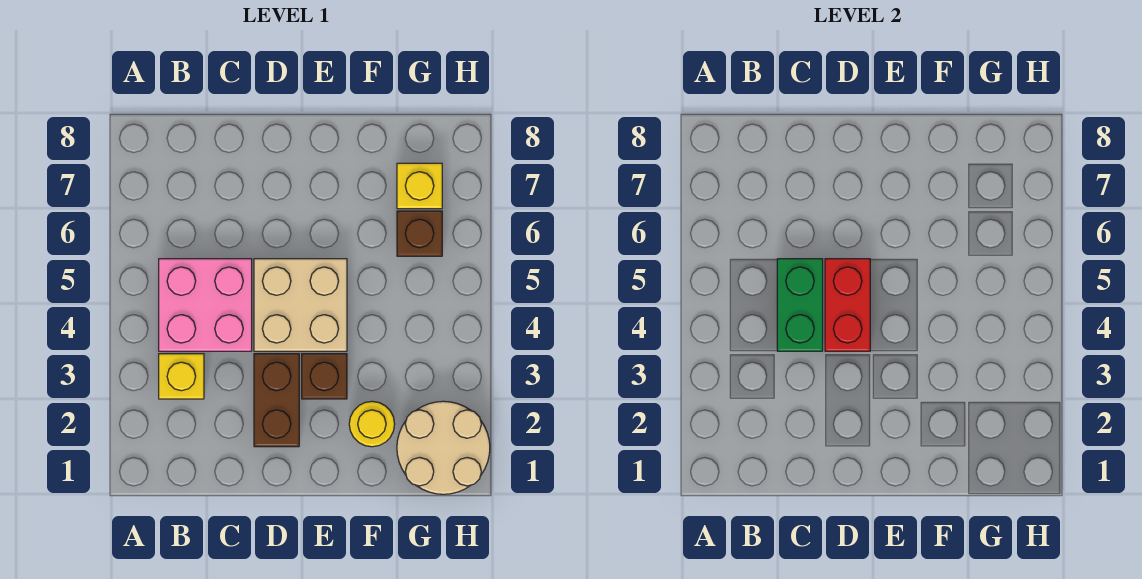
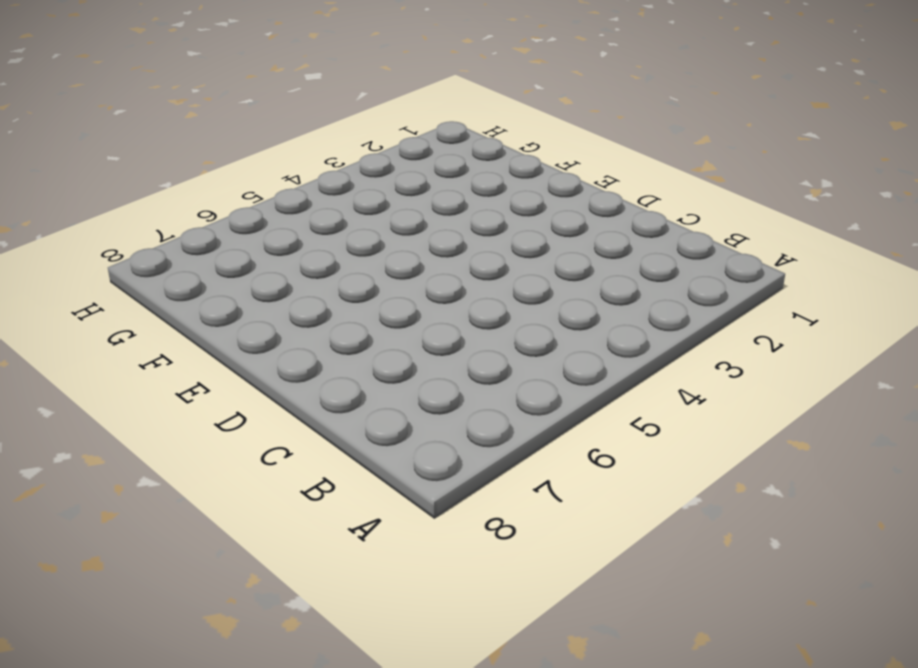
none -> yellow 1x1 brick [159,354,204,399]
none -> pink 2x2 brick [159,259,252,351]

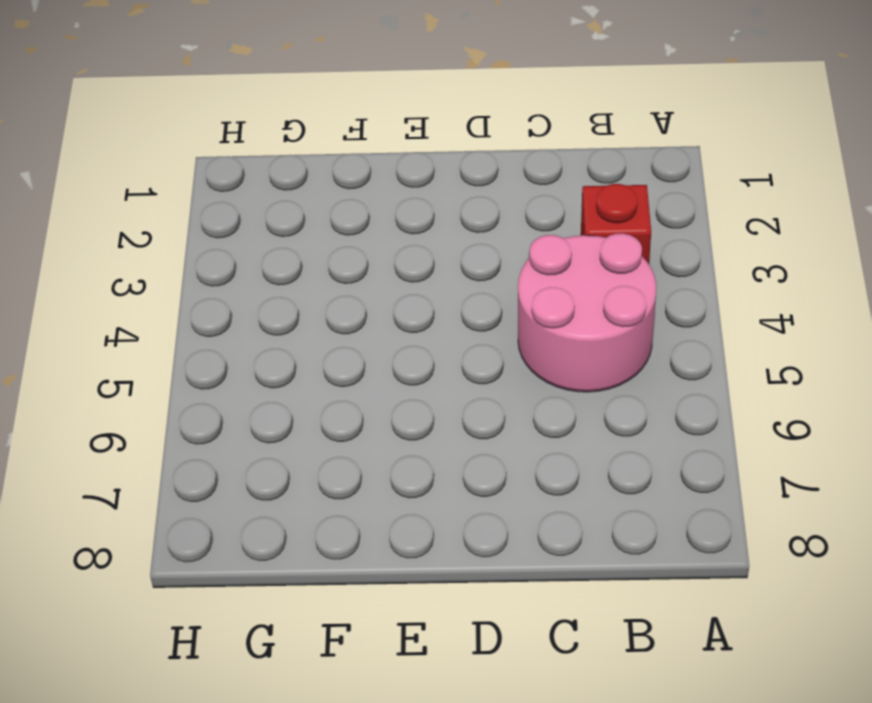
red 1x1 brick [581,184,651,264] -> yellow 1x1 brick [159,354,204,399]
pink 2x2 round brick [518,233,656,392] -> pink 2x2 brick [159,259,252,351]
none -> brown 1x2 brick [254,354,299,447]
none -> tan 2x2 brick [254,259,347,351]

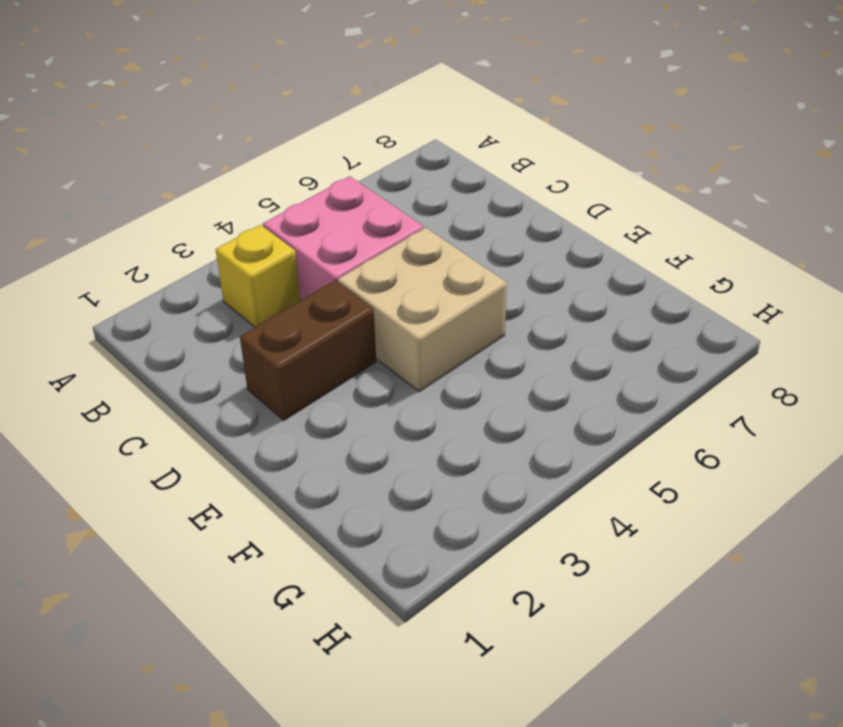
none -> brown 1x1 brick [302,354,347,399]
none -> yellow 1x1 round brick [349,401,395,447]

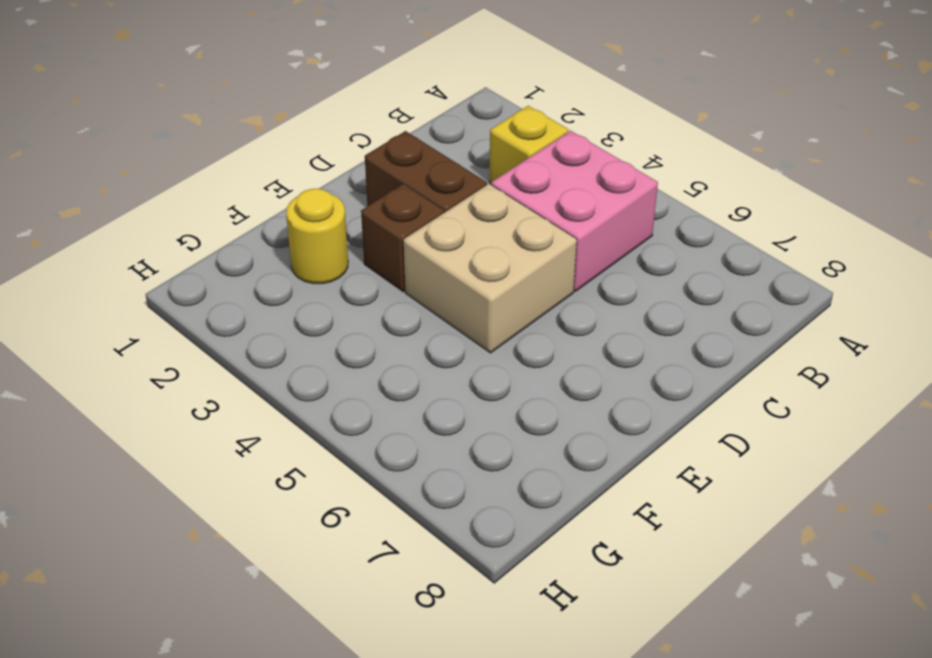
none -> tan 2x2 round brick [397,401,490,494]
none -> brown 1x1 brick [397,211,442,256]

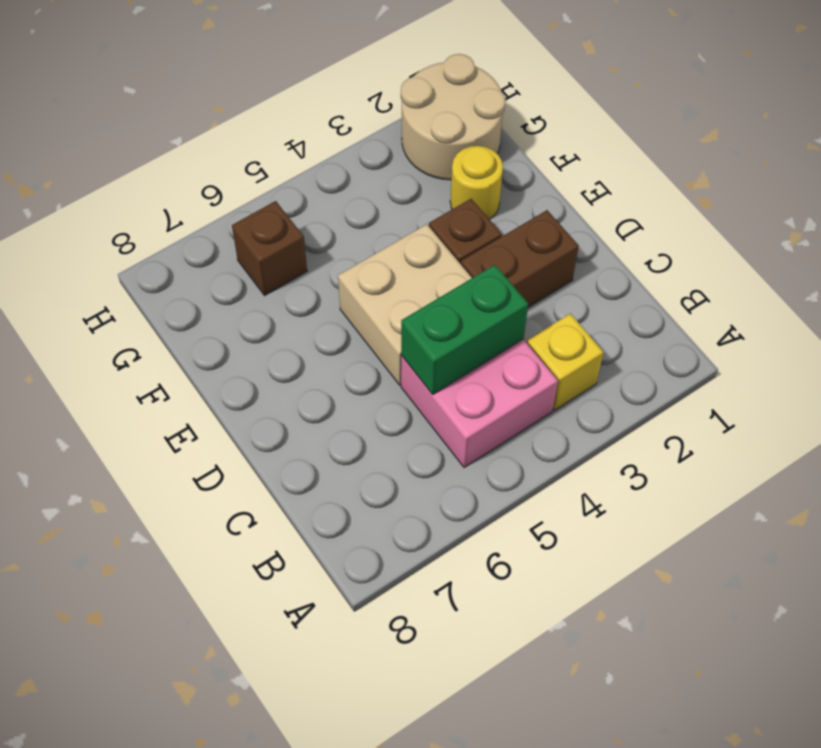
none -> yellow 1x1 brick [397,163,442,209]
none -> red 1x2 brick [825,259,870,351]

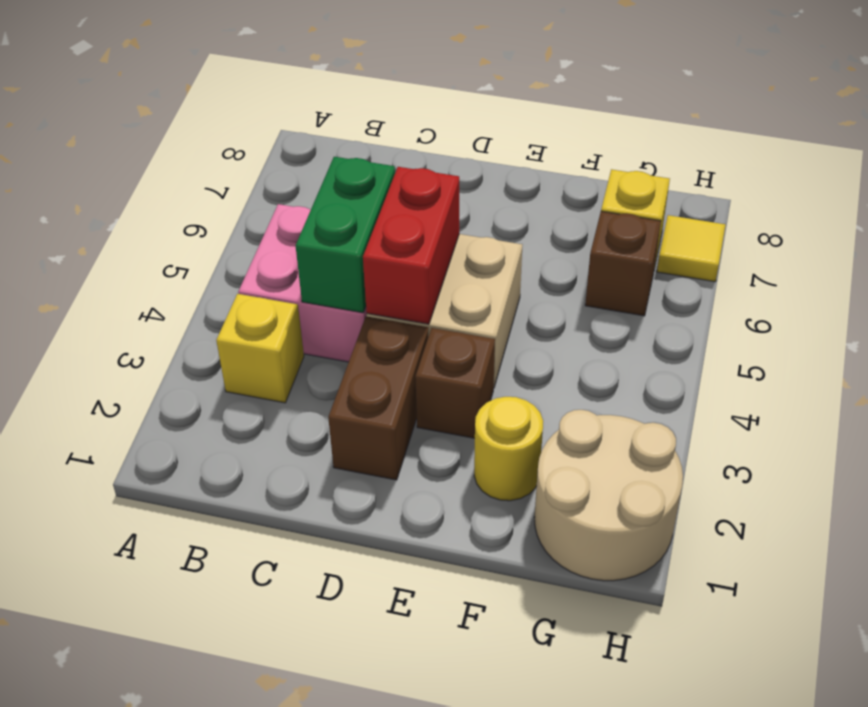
yellow 1x1 tile [657,215,726,282] -> none

